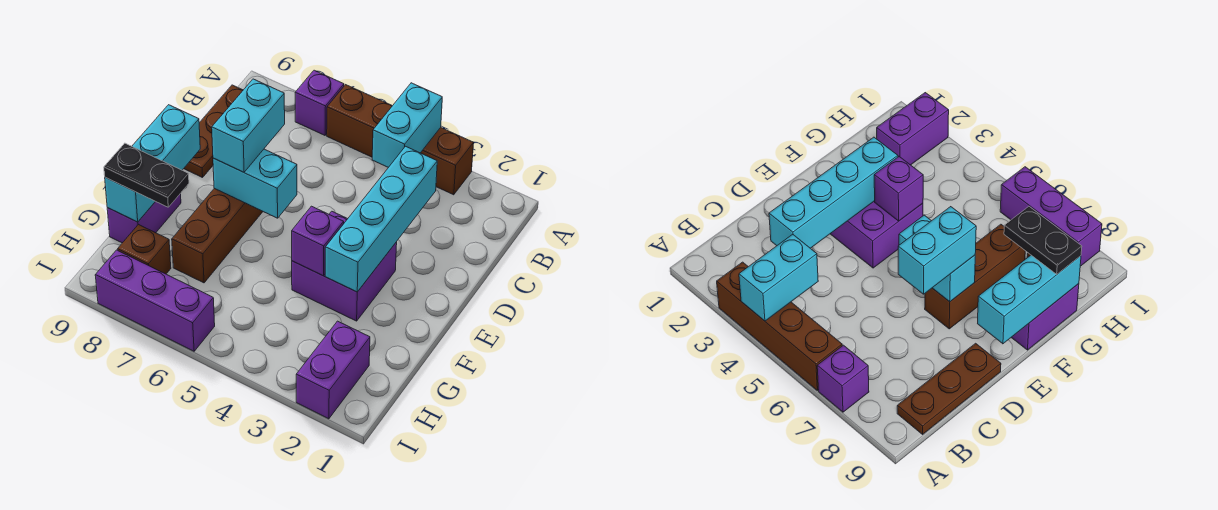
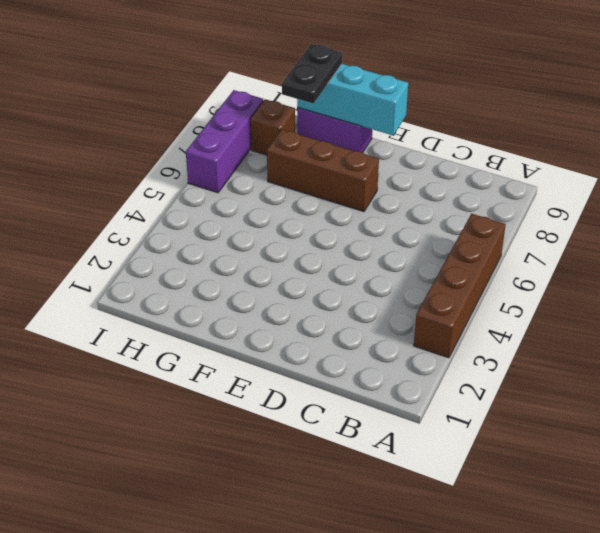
none -> purple 1x1 brick [295,70,344,135]
none -> brown 1x3 plate [184,85,243,178]
none -> purple 2x2 brick [292,211,397,321]

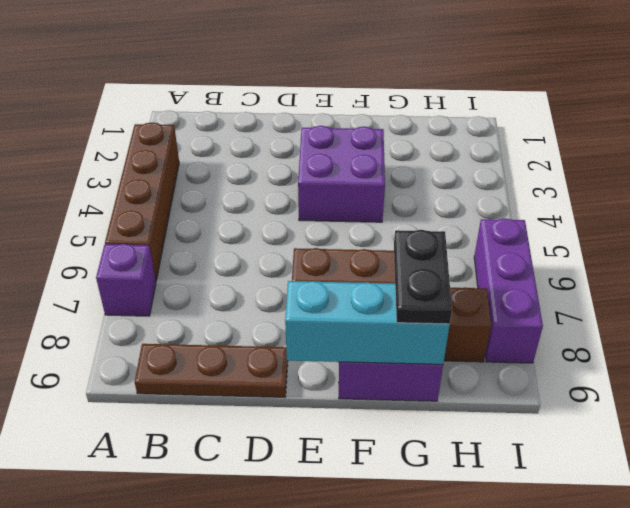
none -> purple 1x2 brick [296,321,370,419]
none -> cyan 1x2 brick [372,83,442,167]
none -> cyan 1x4 brick [325,146,437,292]

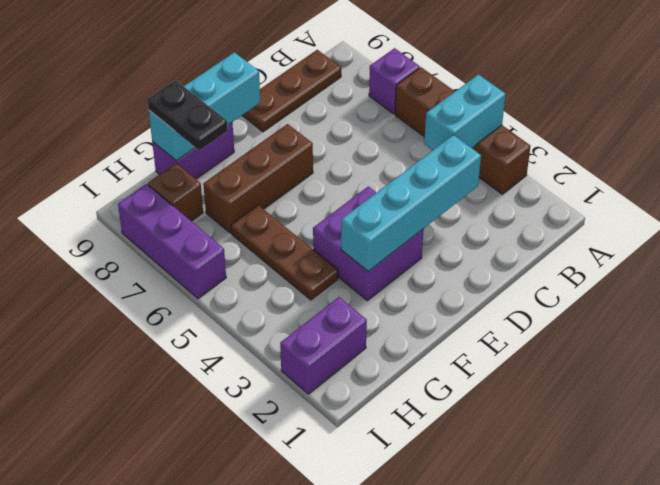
brown 1x3 plate [231,205,338,300] -> none
none -> cyan 1x2 brick [213,149,297,218]
none -> purple 1x1 brick [292,206,344,276]
none -> cyan 1x2 brick [212,79,285,172]

